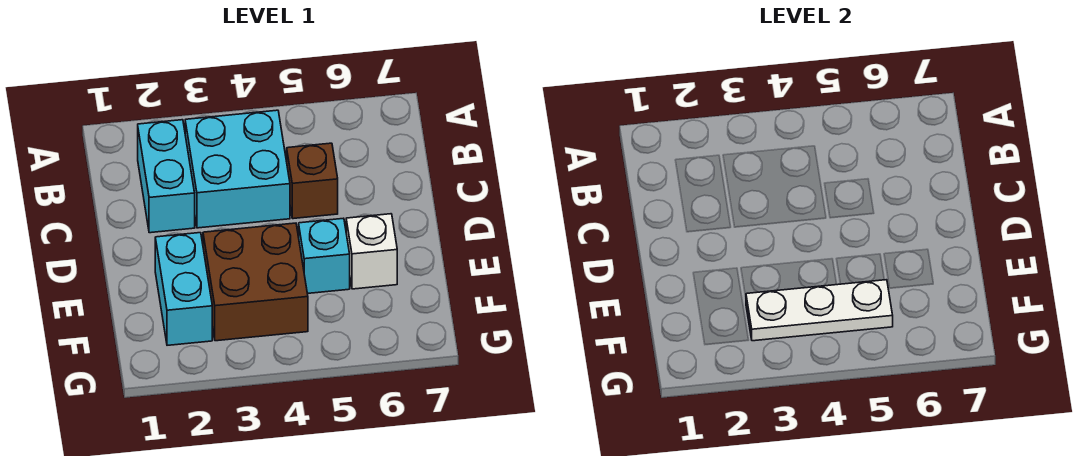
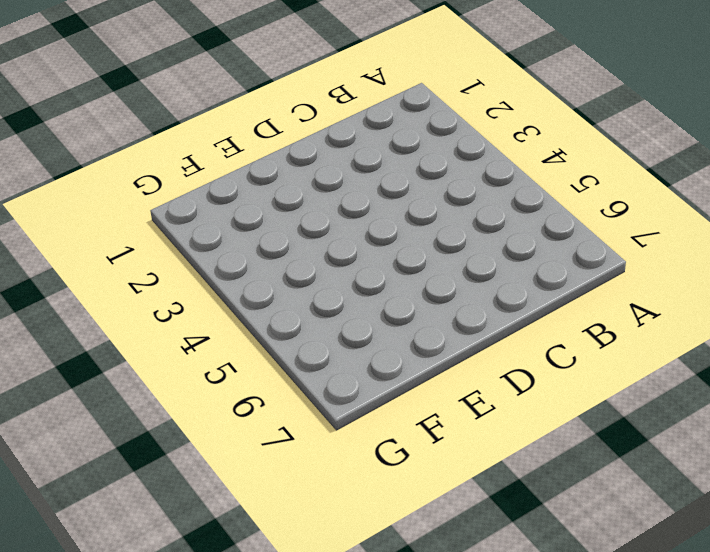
none -> cyan 1x2 brick [138,120,195,233]
none -> cyan 2x2 brick [185,110,290,228]

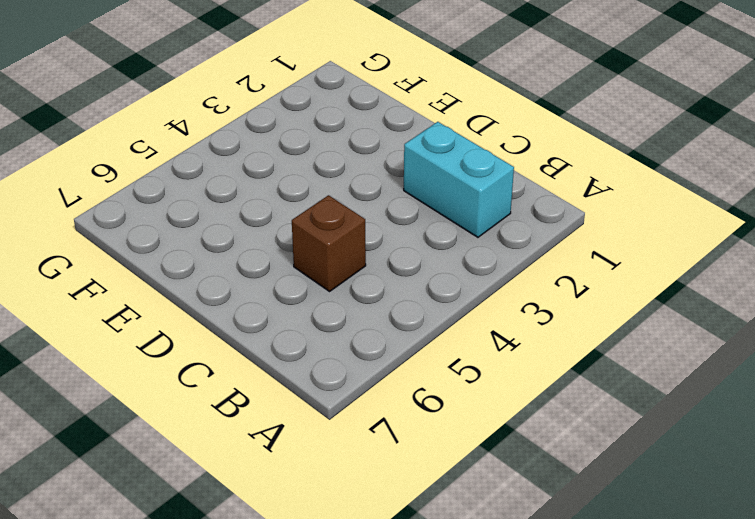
none -> cyan 2x2 brick [185,110,290,228]
none -> cyan 1x2 brick [155,233,212,345]

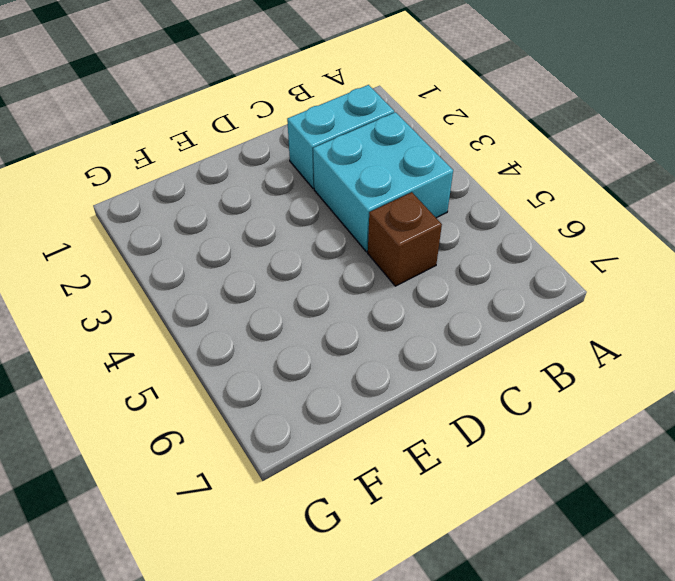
none -> cyan 1x2 brick [155,233,212,345]
none -> brown 2x2 brick [203,223,308,341]

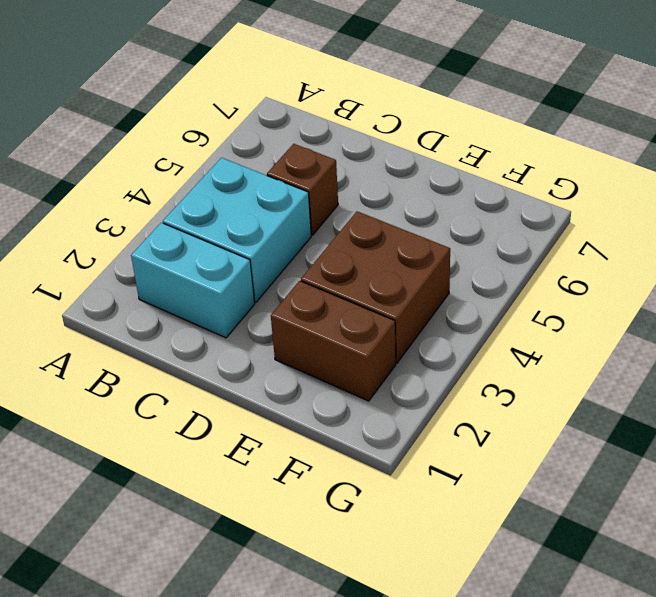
brown 1x2 brick [271,281,396,401] -> cyan 1x2 brick [155,233,212,345]
none -> cyan 1x1 brick [299,218,350,294]
none -> white 1x1 brick [346,214,397,289]

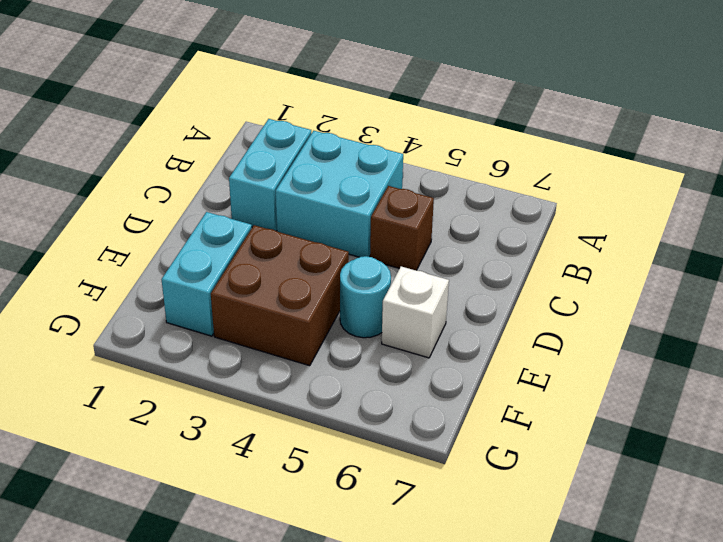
cyan 1x1 round brick [340,256,391,338] -> cyan 1x1 brick [299,218,350,294]
none -> white 1x3 plate [746,280,893,341]

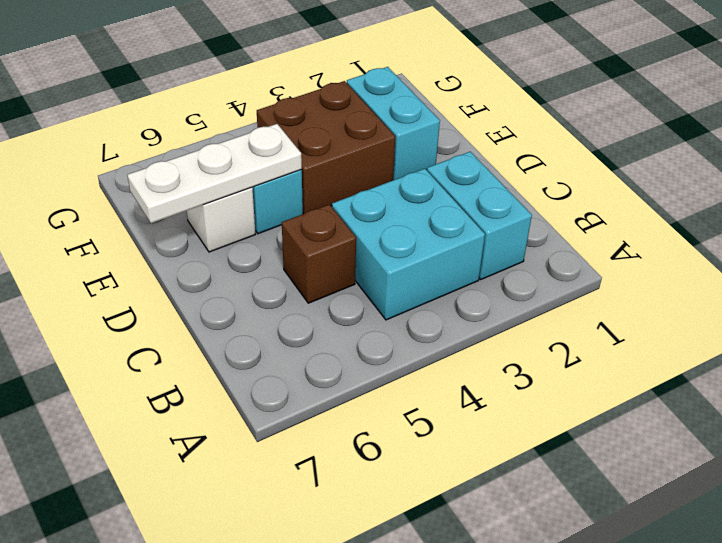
white 1x3 plate [127,124,302,223] -> white 1x3 plate moved to [746,280,893,341]

